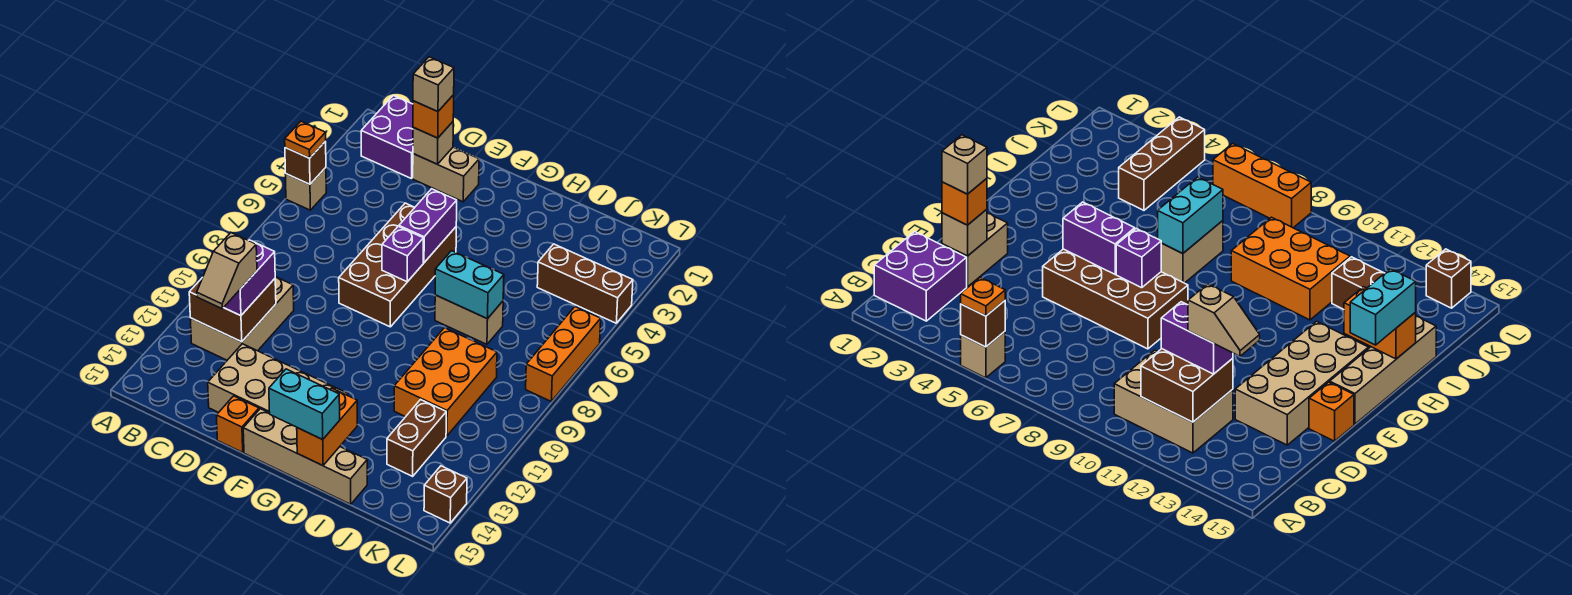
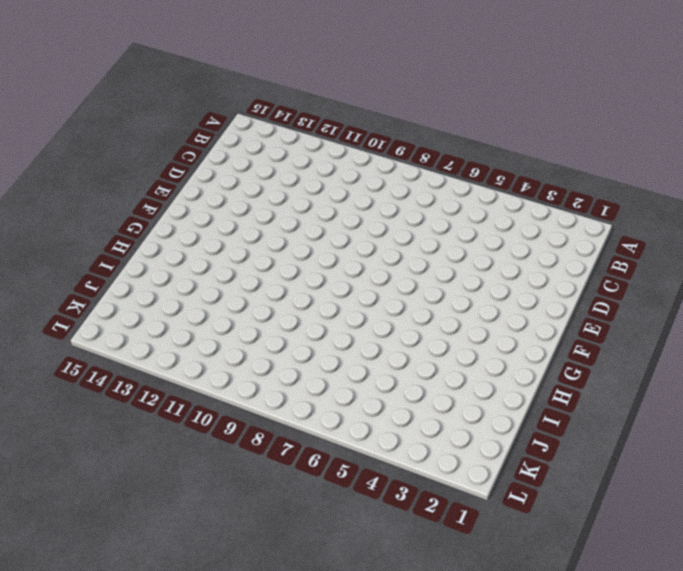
none -> tan 1x1 brick [285,168,326,210]
none -> purple 2x2 brick [361,95,413,179]
none -> tan 2x3 brick [190,277,294,360]

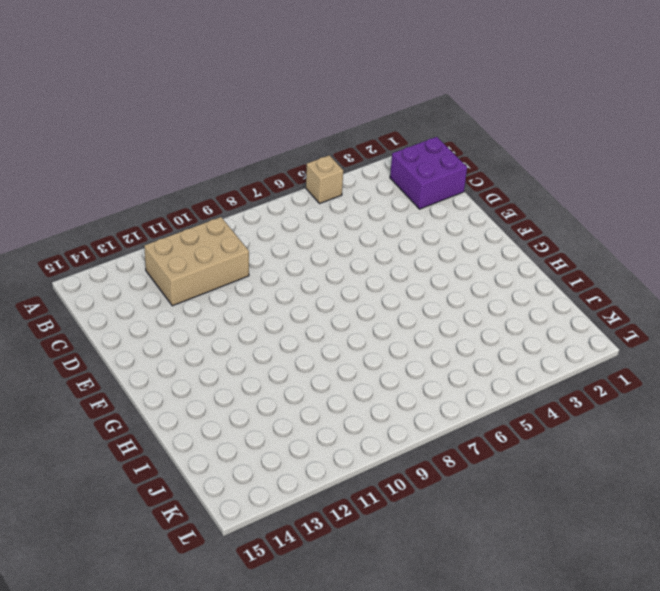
none -> tan 1x2 brick [413,147,479,202]
none -> tan 2x4 brick [208,344,348,413]
none -> brown 2x4 brick [339,203,456,327]

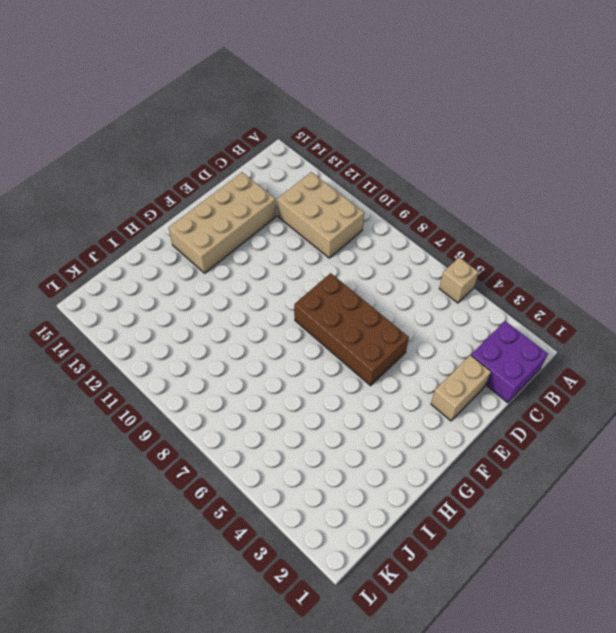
none -> orange 1x1 brick [216,396,259,452]
none -> tan 1x4 brick [243,409,367,504]
none -> tan 1x2 brick [435,295,503,344]

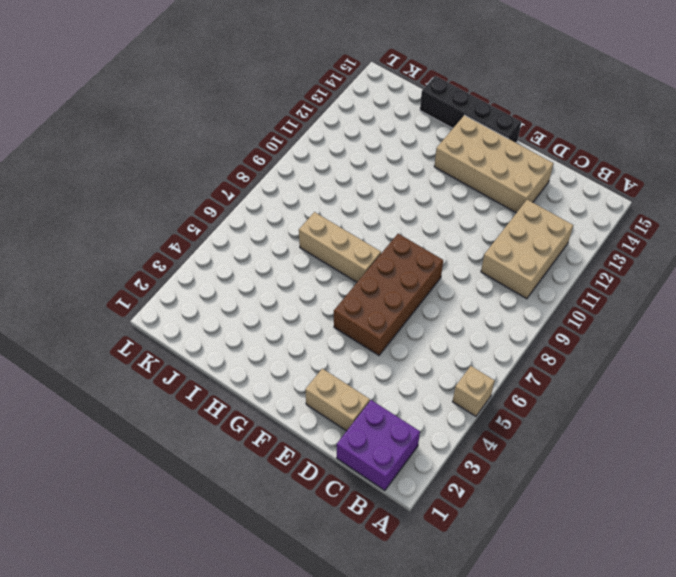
black 1x4 brick [420,76,521,143] -> tan 1x4 brick [243,409,367,504]
tan 1x3 brick [299,212,381,282] -> tan 1x2 brick [435,295,503,344]
none -> orange 1x1 brick [216,396,259,452]
none -> orange 2x3 brick [394,328,497,436]
none -> brown 1x3 brick [537,244,633,323]

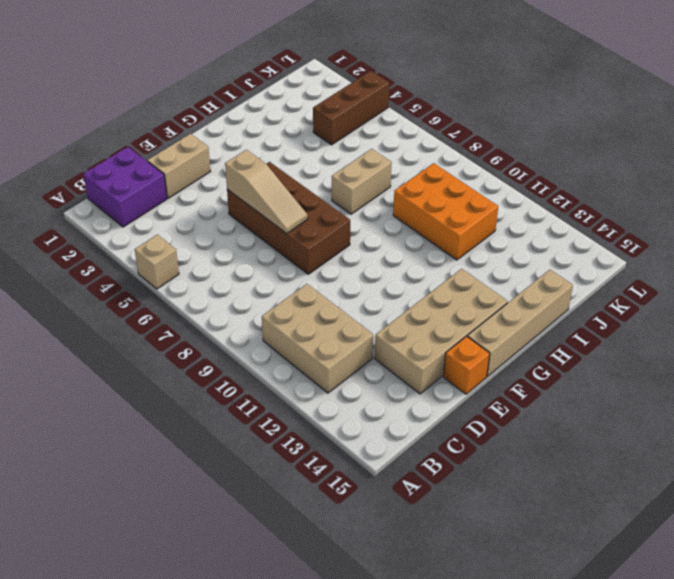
tan 1x3 slope [225,150,308,234] -> none
none -> brown 1x2 brick [387,400,446,476]
none -> orange 1x3 brick [526,307,601,401]
none -> brown 1x1 brick [424,466,467,523]

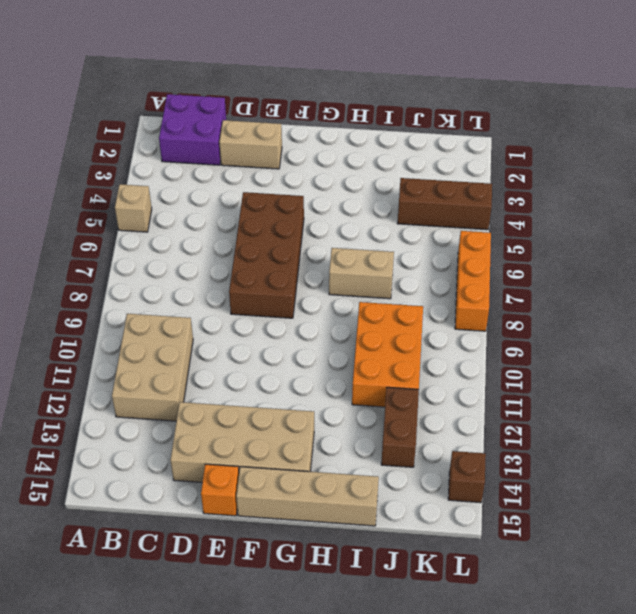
none -> brown 1x1 brick [285,141,326,184]
none -> brown 2x2 brick [189,277,276,342]
none -> tan 1x1 brick [413,122,453,164]

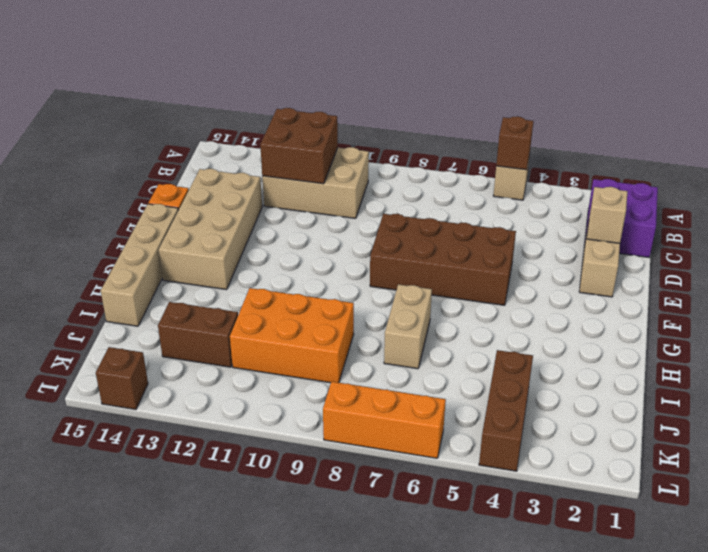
none -> purple 1x2 brick [399,189,457,263]
none -> purple 1x1 brick [382,226,423,282]
none -> cyan 1x2 brick [435,251,504,319]

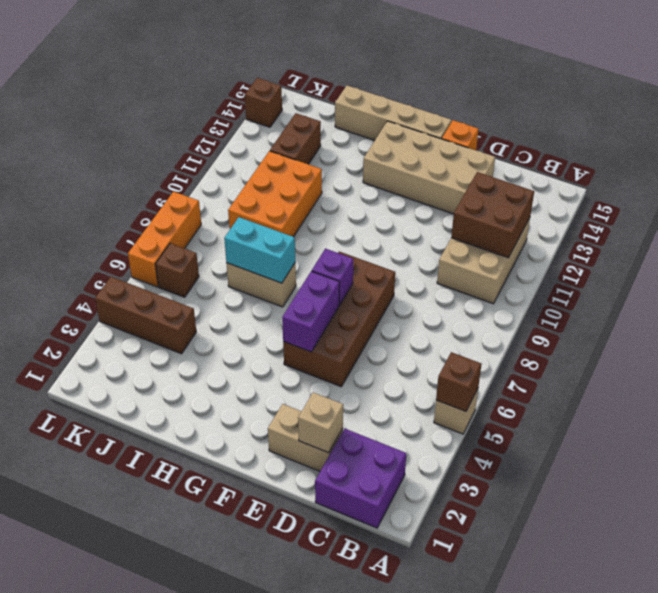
brown 1x1 brick [155,243,199,297] -> none
none -> orange 1x2 brick [297,388,357,466]
none -> orange 1x1 plate [285,121,326,158]
none -> purple 1x2 brick [224,240,275,316]

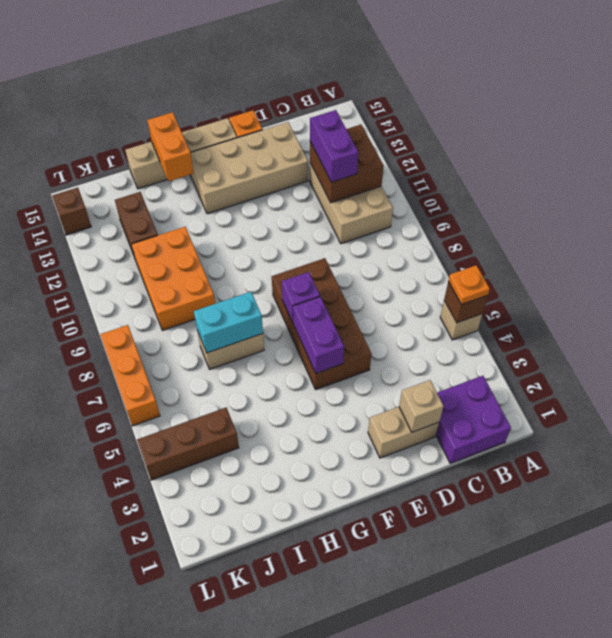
none -> orange 1x1 brick [413,95,454,138]
none -> cyan 1x2 brick [269,369,340,439]
none -> tan 1x2 slope [197,233,257,309]

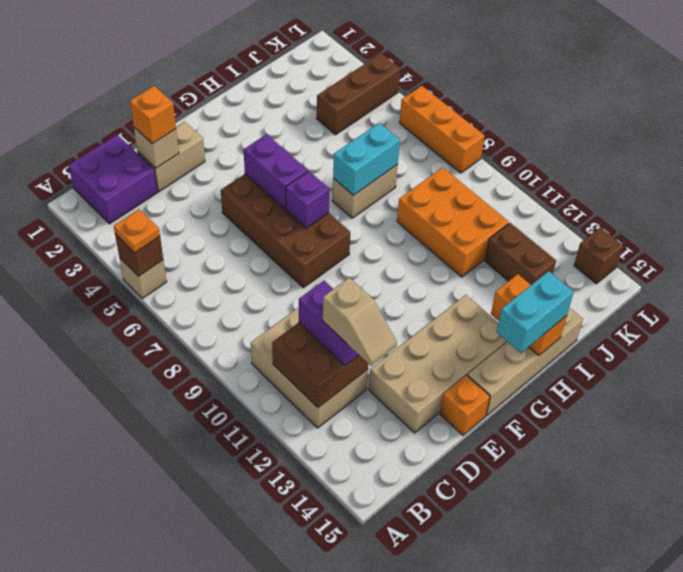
none -> tan 1x1 brick [413,57,454,112]

